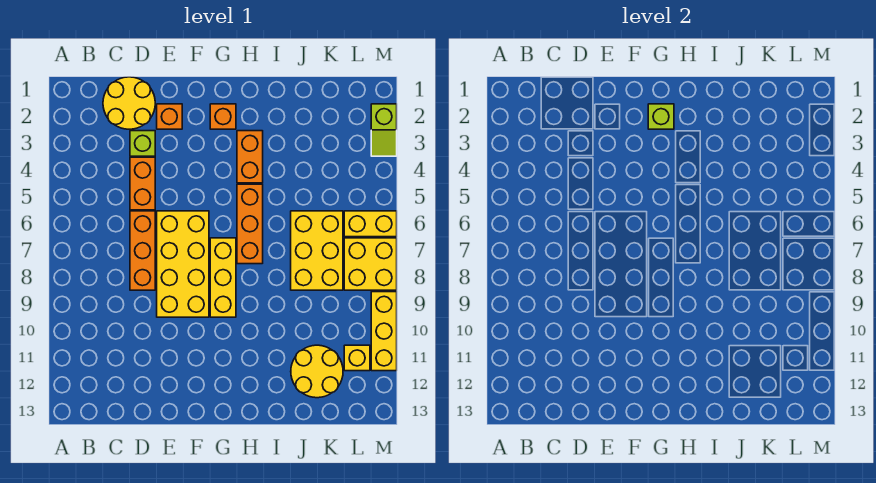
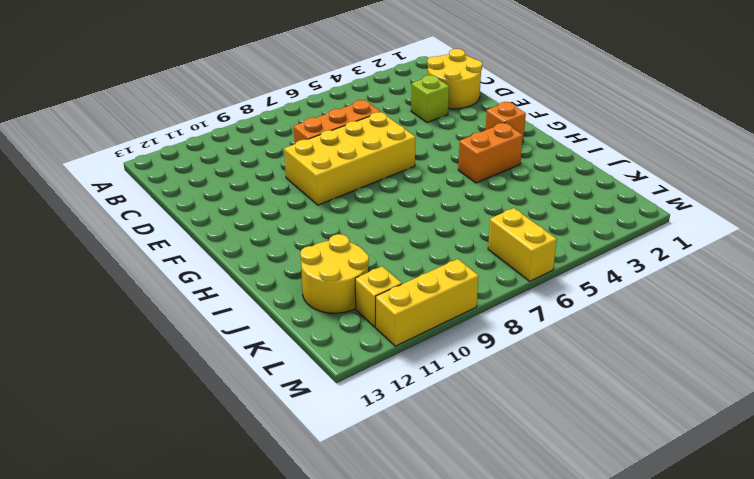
none -> orange 1x2 brick [130,157,155,210]
none -> orange 1x1 brick [157,104,182,129]
none -> yellow 1x3 brick [210,238,236,317]

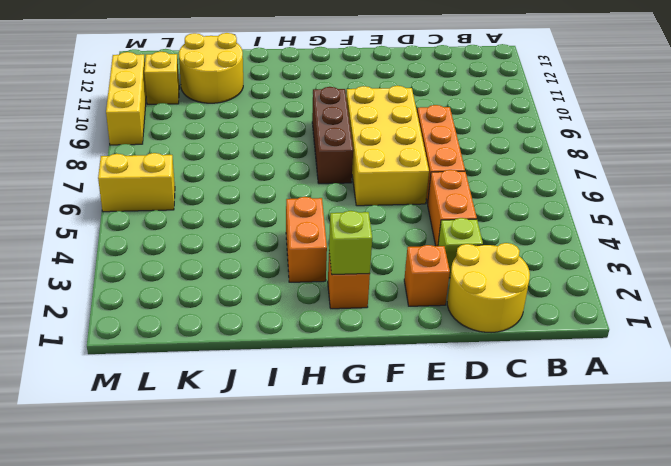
brown 1x3 brick [312,87,353,184] -> yellow 1x3 brick [210,238,236,317]
none -> orange 1x3 brick [237,184,263,264]
none -> yellow 2x3 brick [291,211,343,290]
none -> yellow 2x2 brick [344,238,397,290]

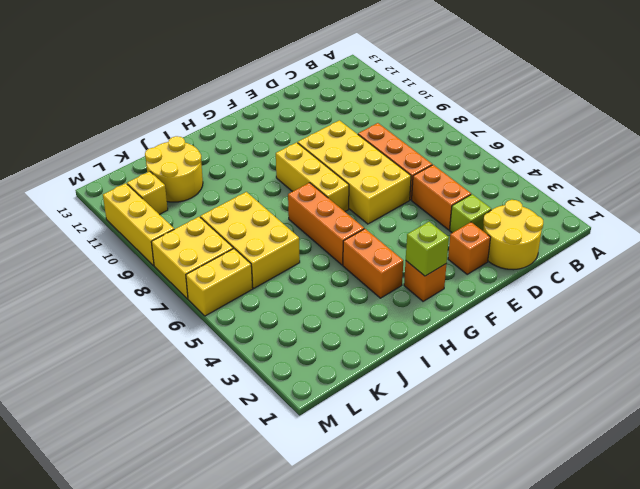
none -> lime 1x2 slope [371,104,397,156]

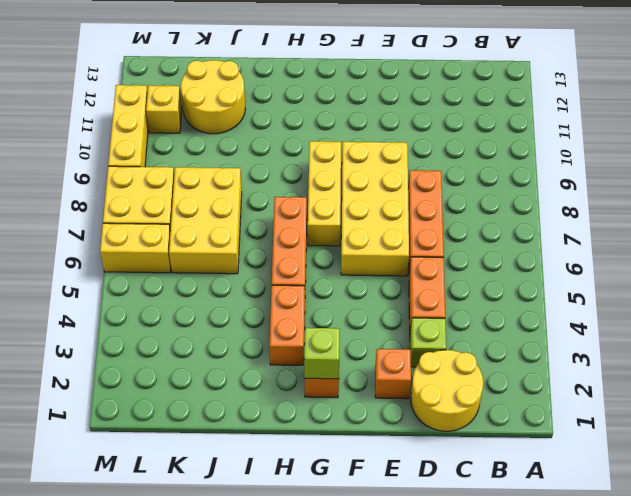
none -> lime 1x2 slope [371,104,397,156]

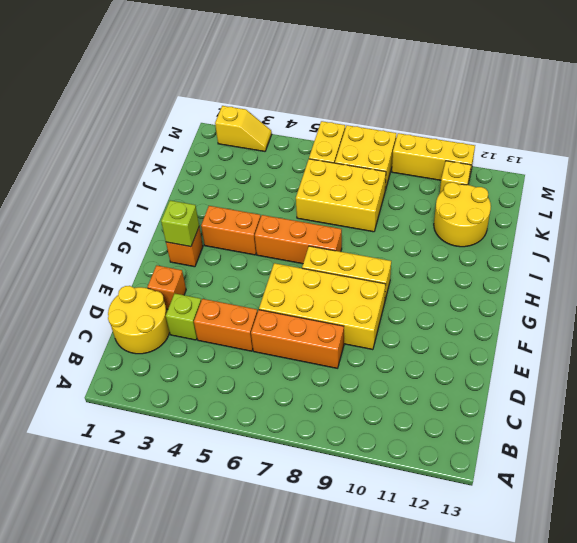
yellow 1x2 slope [215,106,272,151] -> lime 1x2 slope [371,104,397,156]

